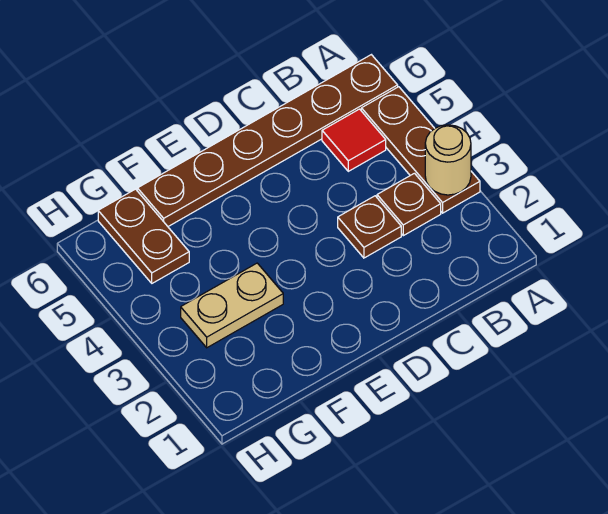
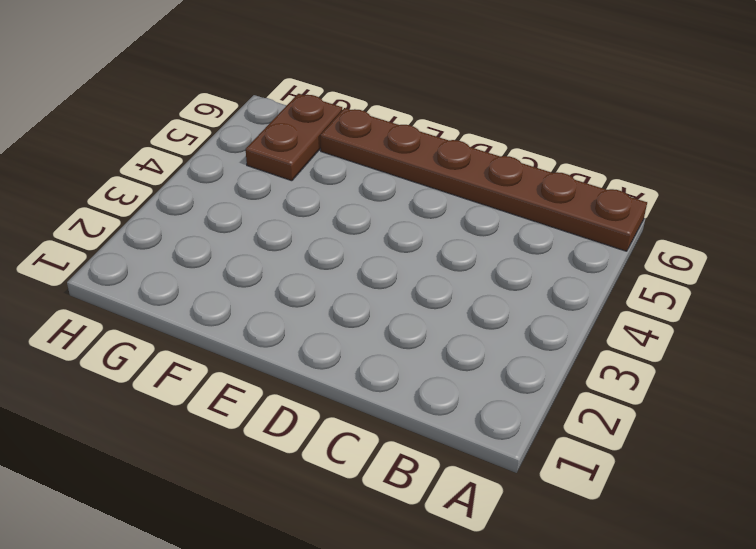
none -> brown 1x3 plate [361,87,480,213]
none -> brown 1x1 plate [377,173,441,236]

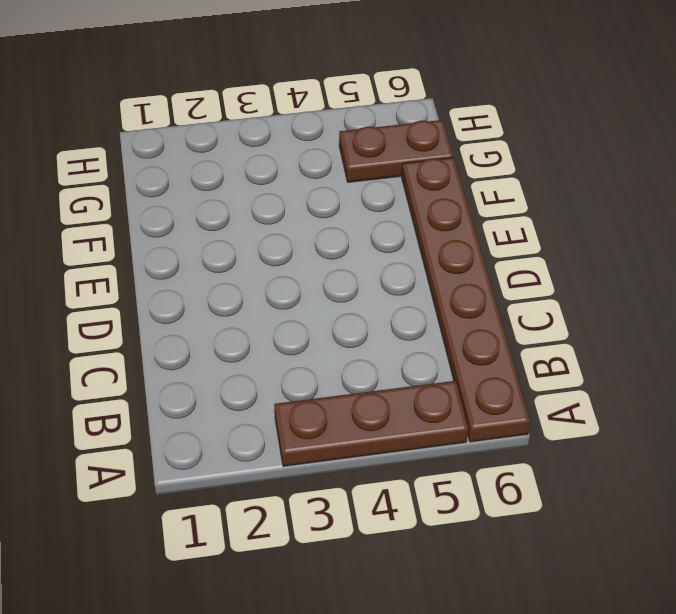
none -> brown 1x1 plate [377,173,441,236]
none -> red 1x1 tile [322,109,386,171]

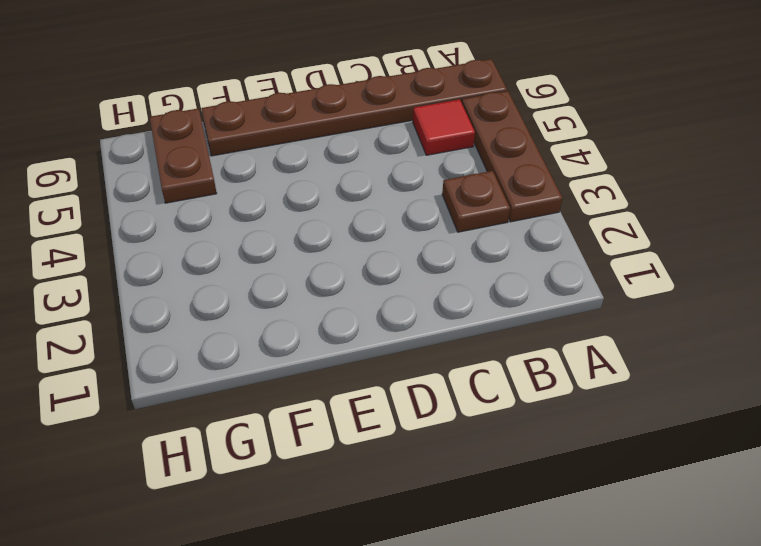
none -> brown 1x1 plate [338,196,401,258]
none -> tan 1x2 plate [181,263,283,348]

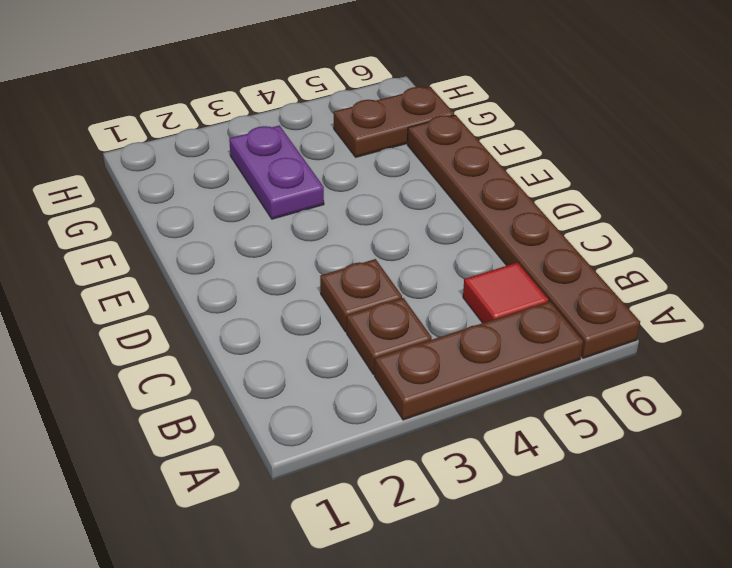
purple 1x2 plate [229,125,324,219] -> tan 1x2 plate [181,263,283,348]
none -> tan 1x1 round brick [425,125,471,195]

